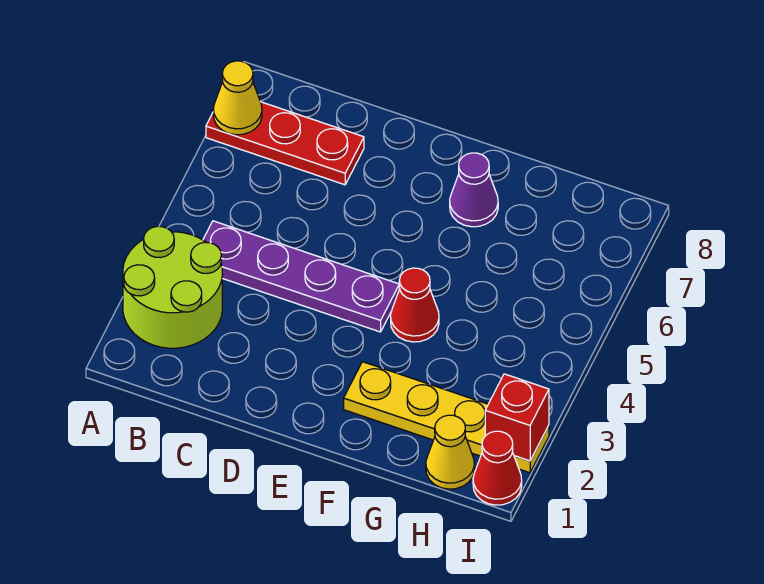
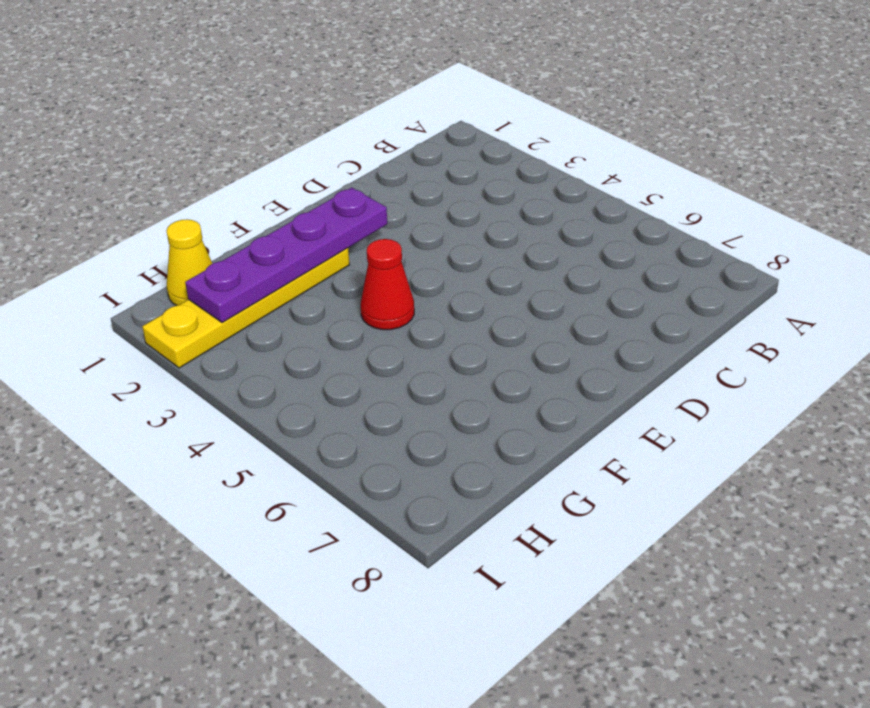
purple 1x4 plate [185,187,387,323] -> purple 1x4 plate moved to [203,221,399,332]
none -> lime 2x2 round brick [123,226,222,348]
none -> red 1x3 plate [206,102,364,185]

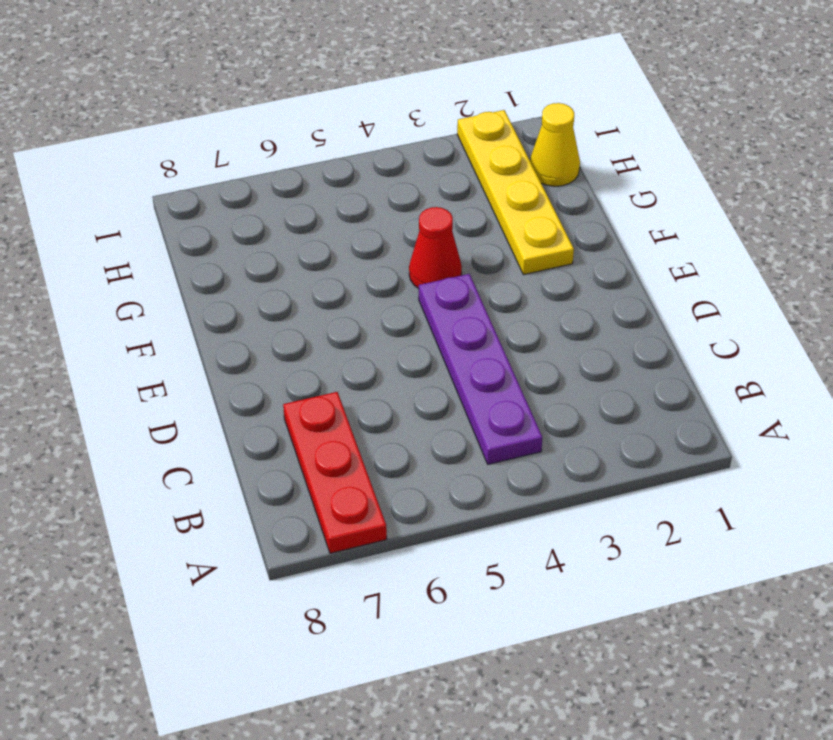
none -> lime 2x2 round brick [123,226,222,348]
none -> purple 1x1 cone [450,153,498,227]

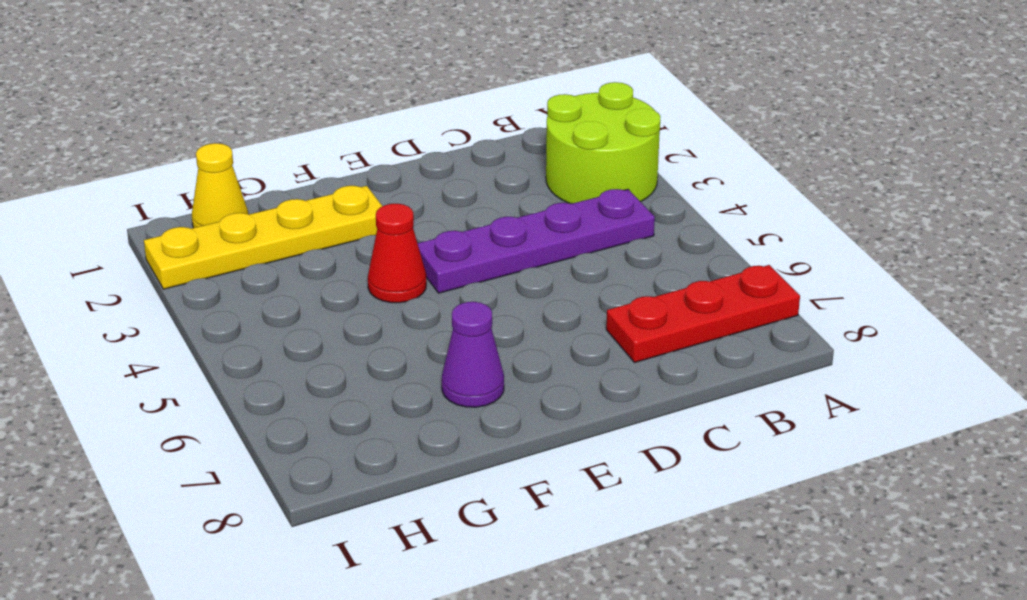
none -> red 1x1 cone [473,431,522,505]
none -> yellow 1x1 cone [213,61,262,135]

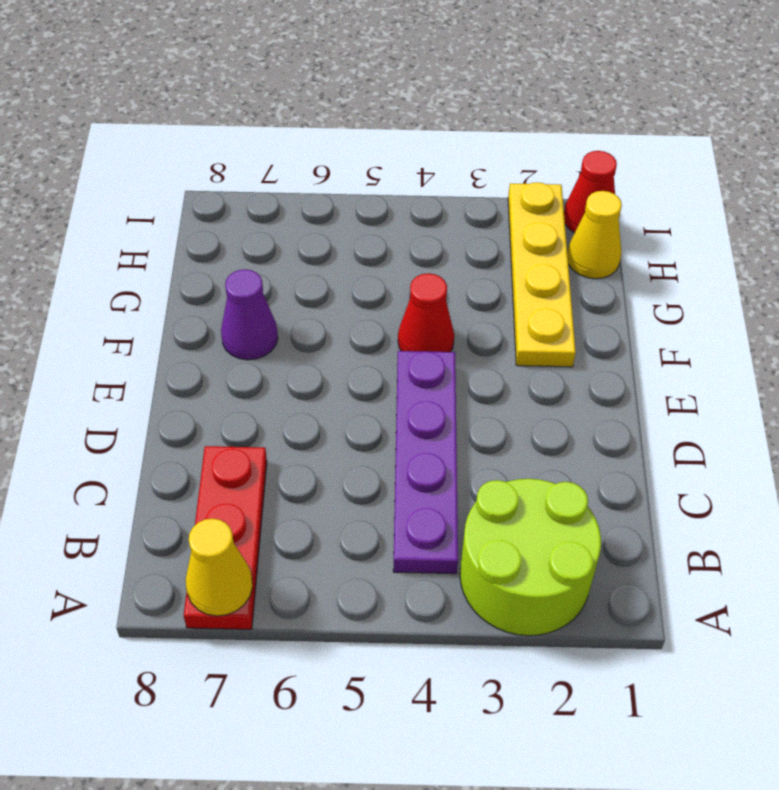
none -> red 1x1 brick [485,374,549,461]

